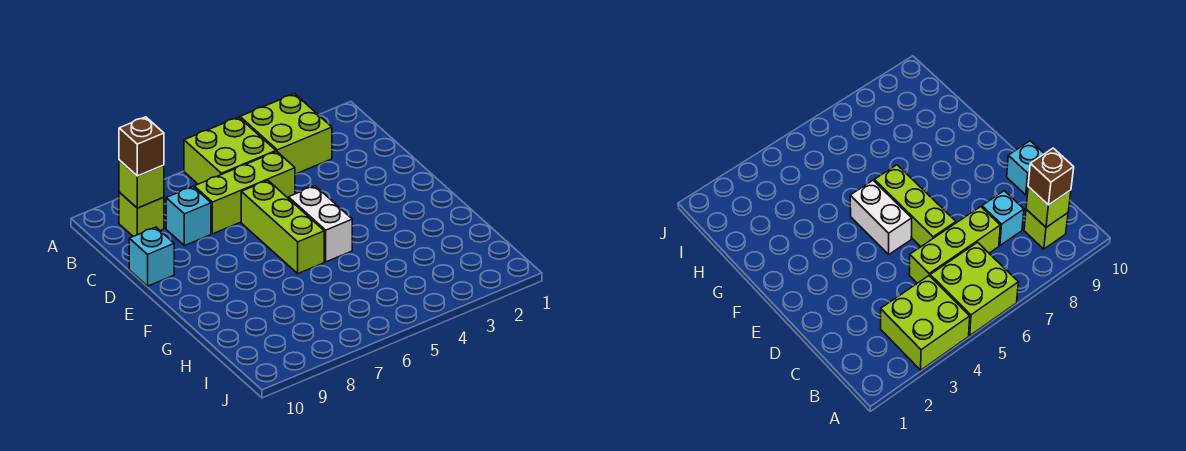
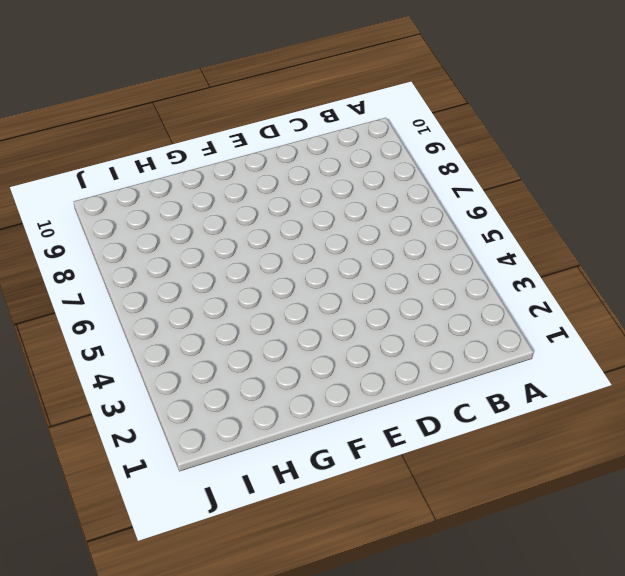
none -> lime 2x2 brick [240,94,332,174]
none -> lime 2x2 brick [184,117,276,184]

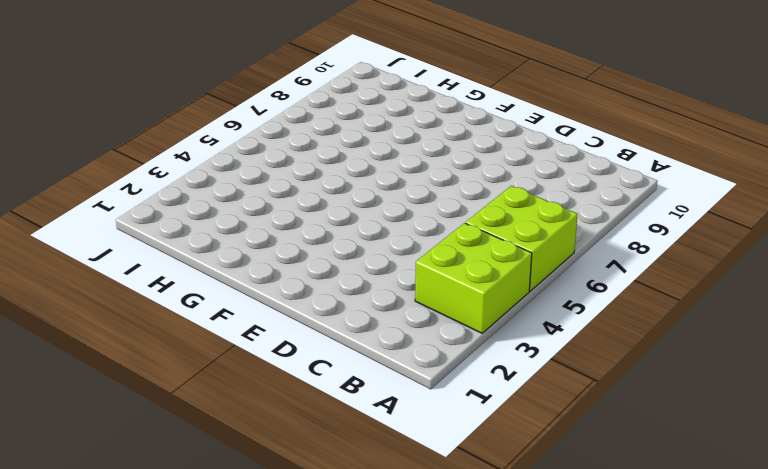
none -> lime 1x1 brick [119,192,164,236]
none -> lime 1x3 brick [194,152,295,234]

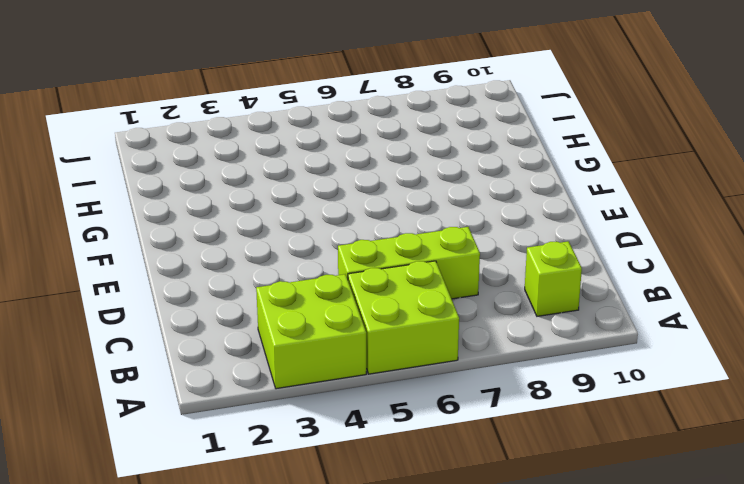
none -> cyan 1x1 brick [166,187,211,246]
none -> lime 1x3 brick [241,180,324,274]

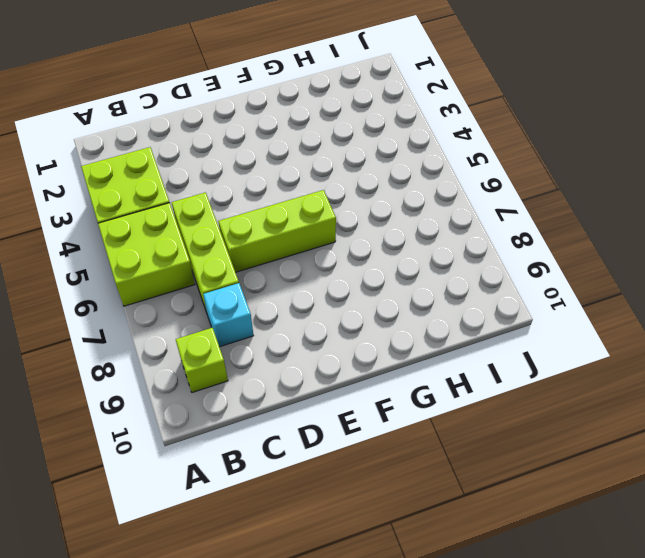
none -> cyan 1x1 brick [129,227,174,286]
none -> white 1x2 brick [288,186,352,262]

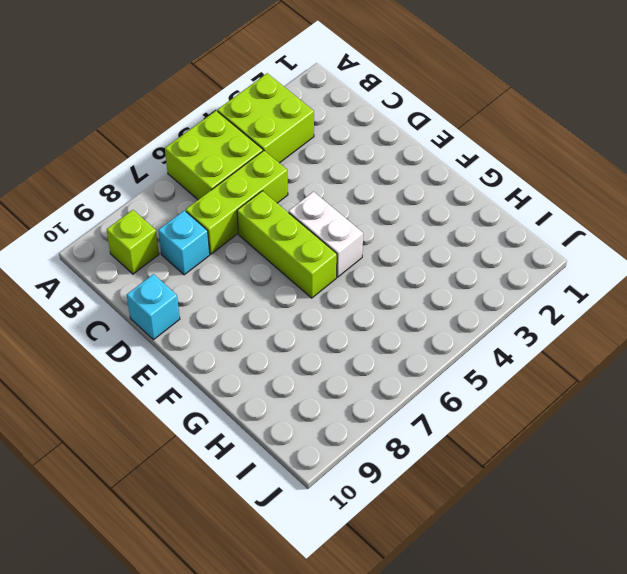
none -> lime 1x1 brick [119,160,164,208]
none -> brown 1x1 brick [119,117,164,176]

